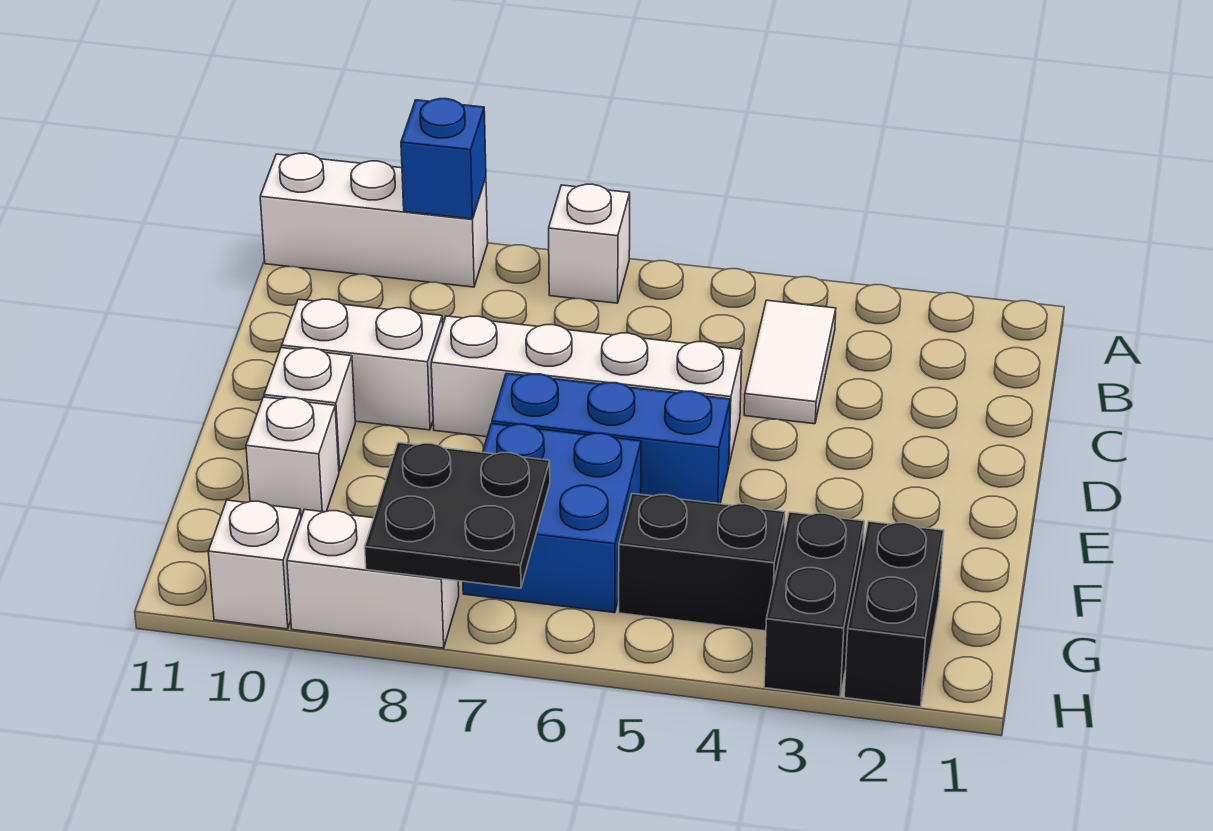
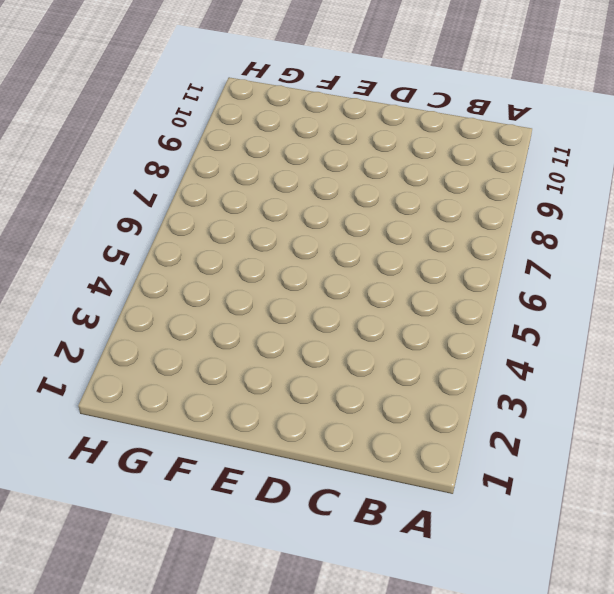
none -> white 1x1 brick [549,184,630,303]
none -> white 1x3 brick [260,153,488,287]
none -> white 1x2 tile [744,300,836,424]

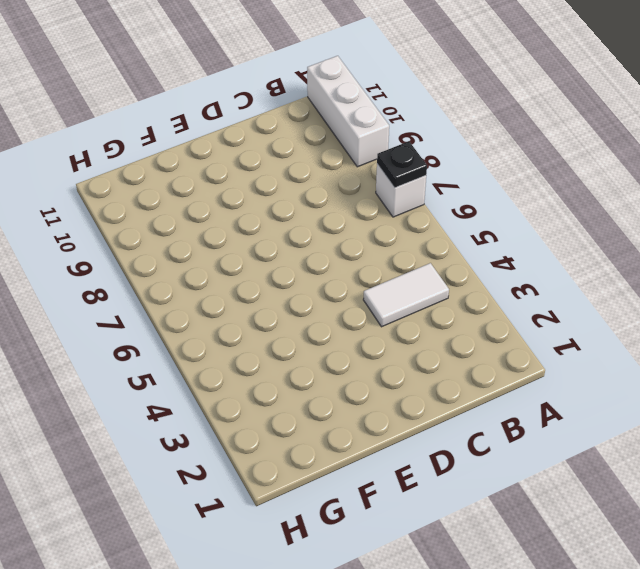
black 1x1 plate [377,141,427,188] -> none
none -> white 1x4 brick [431,316,742,463]
none -> white 1x2 brick [282,299,443,430]
none -> blue 1x3 brick [492,373,730,504]

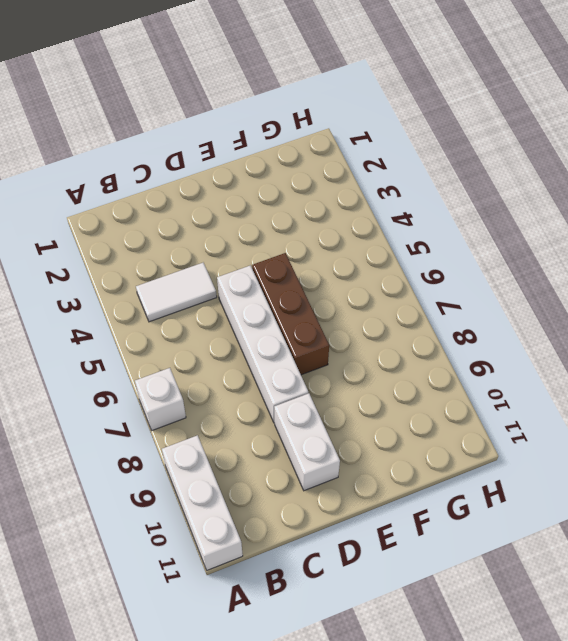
brown 1x3 brick [252,253,329,375] -> blue 1x3 brick [492,373,730,504]
none -> white 1x1 brick [264,348,355,471]
none -> blue 2x2 brick [463,424,641,613]
none -> white 1x1 brick [246,397,339,517]

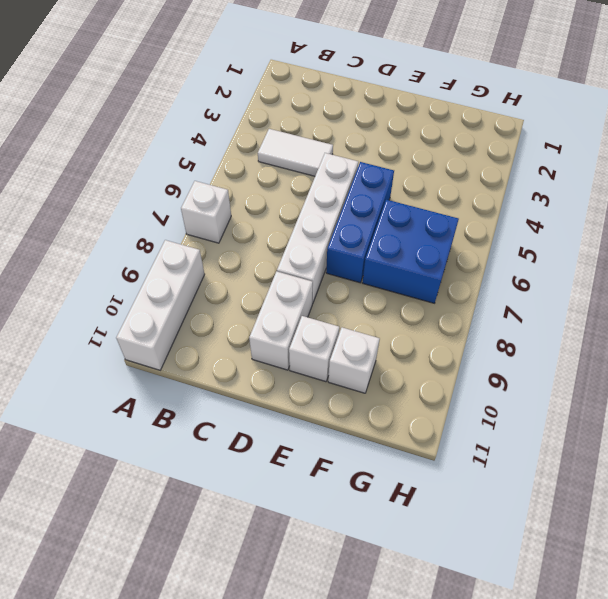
none -> black 1x2 brick [844,521,944,707]
none -> black 1x2 brick [764,512,864,697]
none -> black 1x2 brick [619,494,785,631]

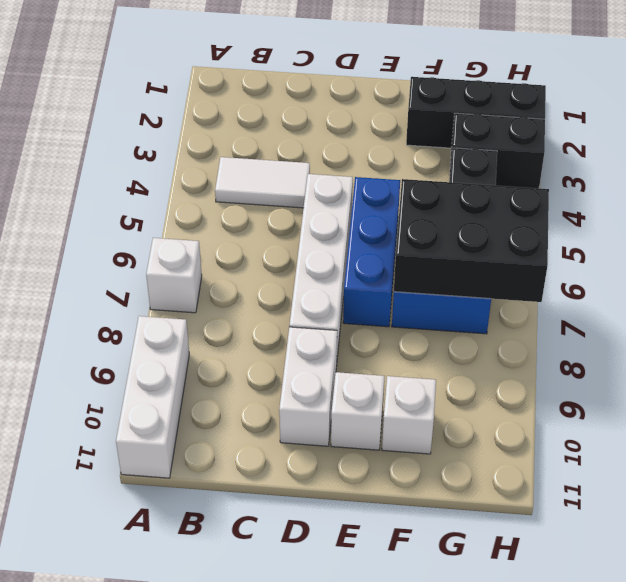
black 1x3 brick [406,77,546,148] -> black 1x2 brick [844,521,944,707]
black 2x3 brick [394,179,549,302] -> black 2x2 plate [365,443,550,588]
none -> white 1x2 brick [287,509,459,648]
none -> white 1x1 brick [208,500,301,629]
none -> blue 1x1 brick [401,99,486,219]

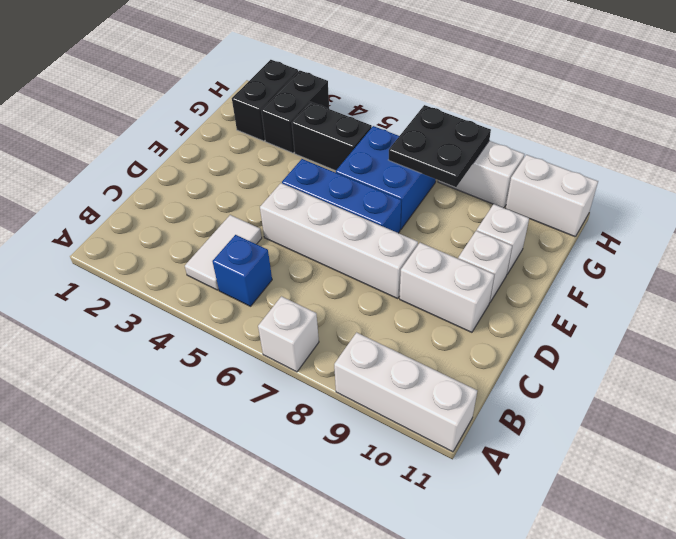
blue 1x1 brick [212,235,272,306] -> blue 1x1 brick moved to [401,99,486,219]
white 1x2 brick [506,155,598,237] -> white 1x1 brick [208,500,301,629]

